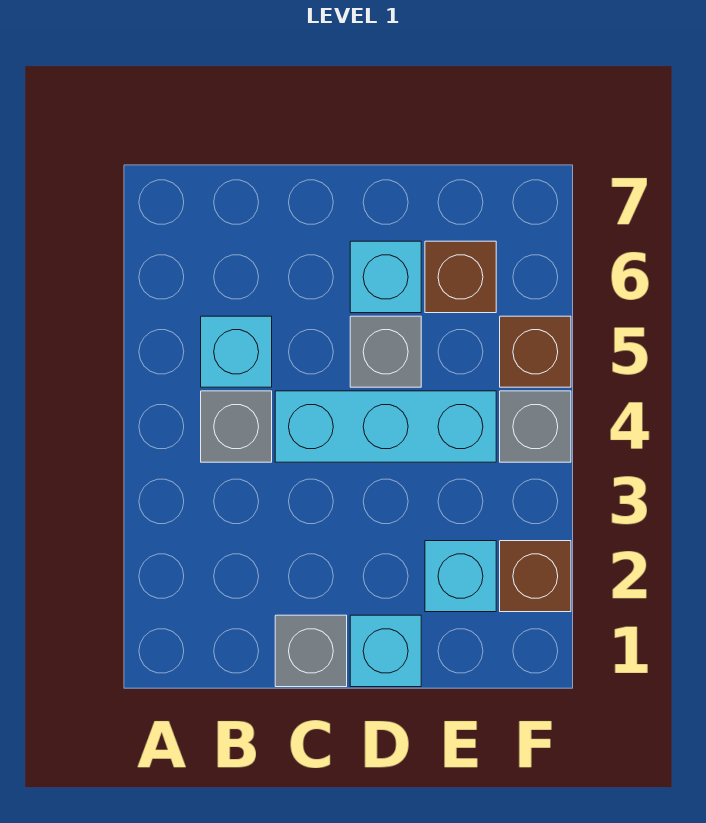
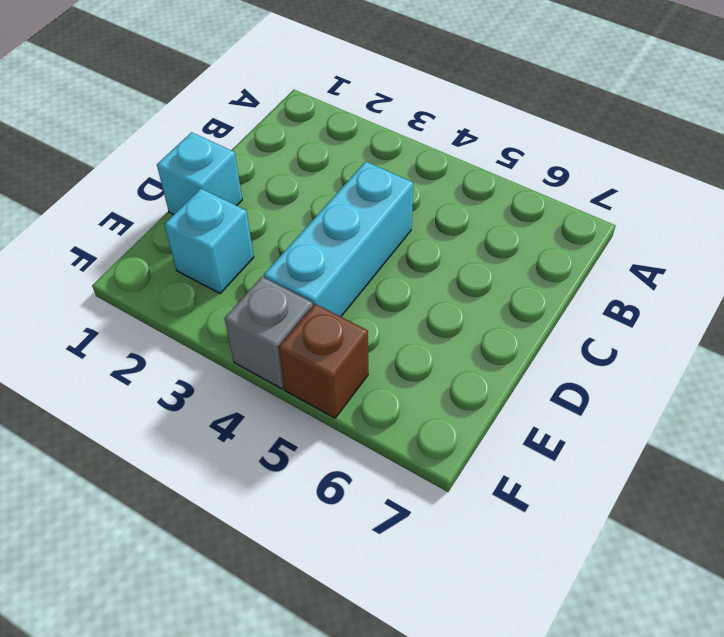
none -> grey 1x1 brick [201,391,272,462]
none -> cyan 1x1 brick [201,316,272,387]
none -> grey 1x1 brick [275,615,347,687]

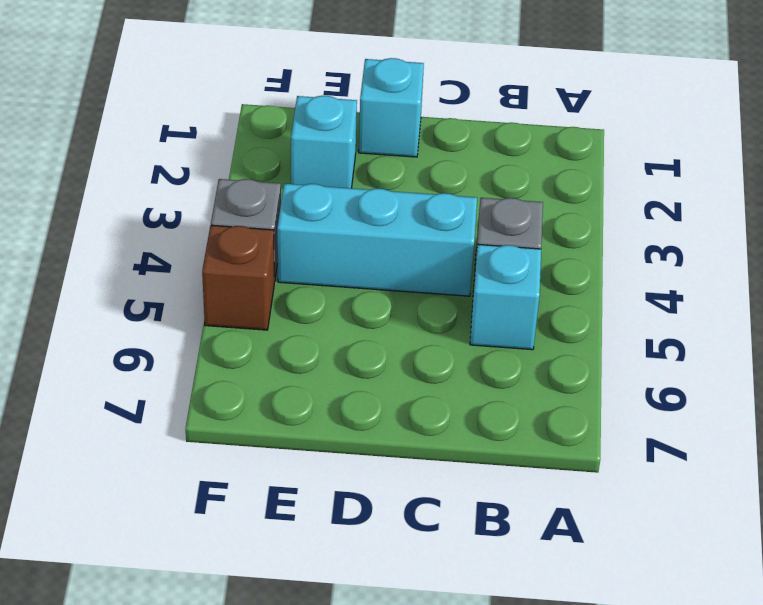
none -> grey 1x1 brick [275,615,347,687]
none -> grey 1x1 brick [350,316,421,387]
none -> cyan 1x1 brick [350,241,421,313]

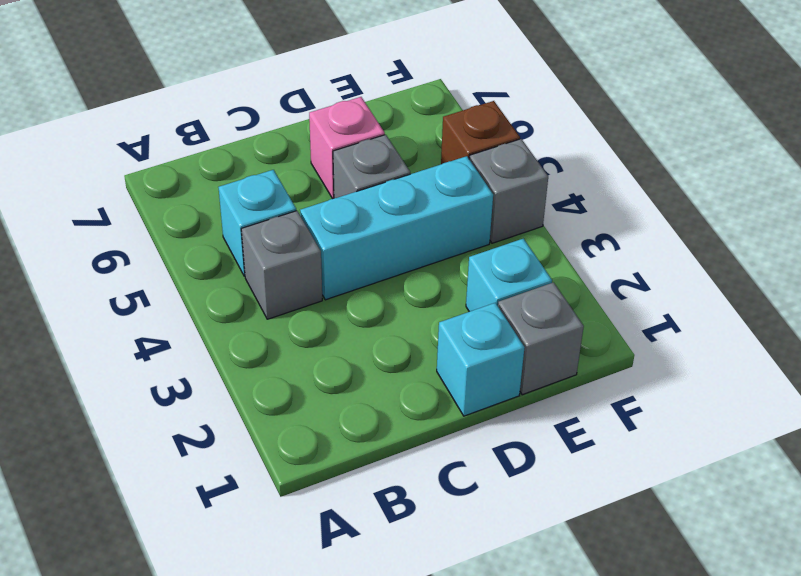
pink 1x1 brick [309,97,385,199] -> cyan 1x1 brick [350,241,421,313]
grey 1x1 brick [498,282,584,395] -> grey 1x1 brick moved to [275,615,347,687]
none -> brown 1x1 brick [425,241,496,313]
none -> brown 1x1 brick [500,541,571,612]

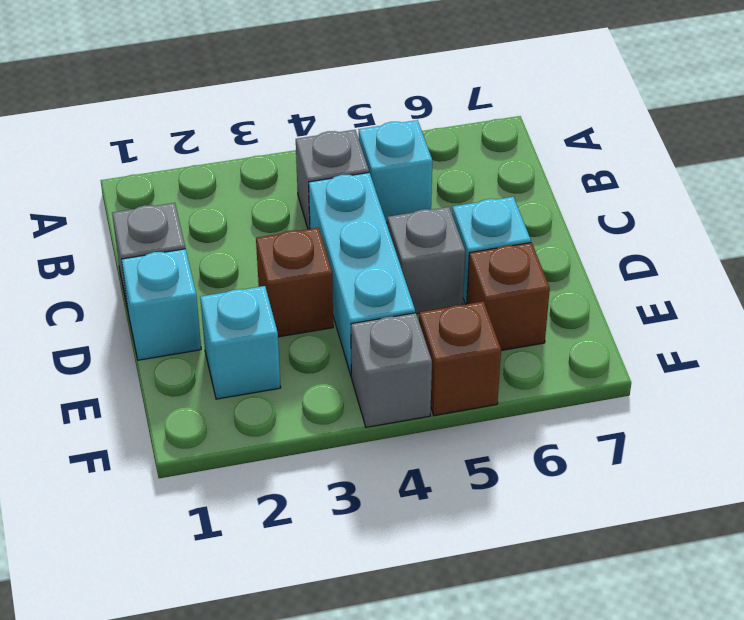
brown 1x1 brick [256,228,333,337] -> brown 1x1 brick moved to [500,541,571,612]

